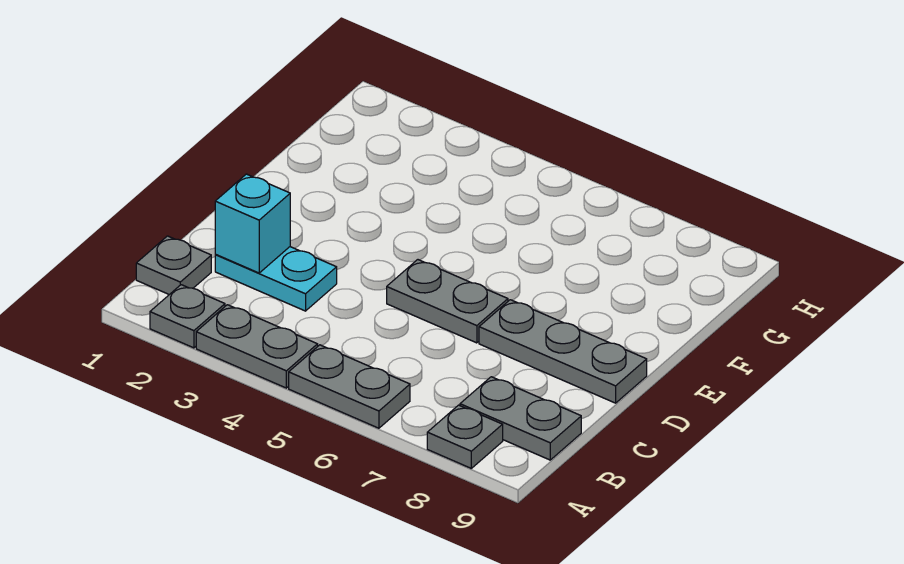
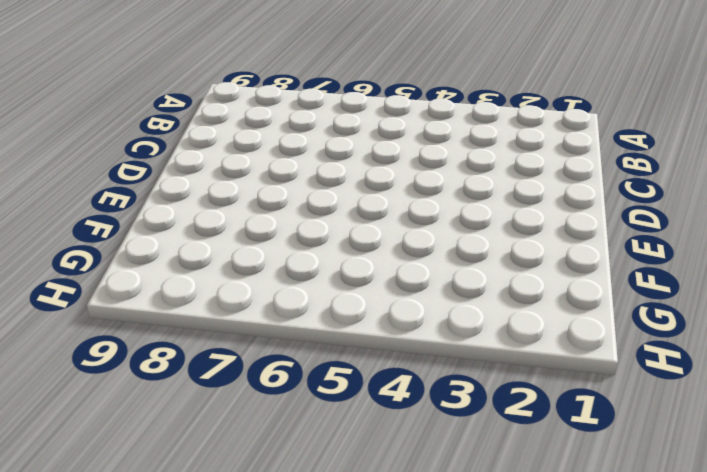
none -> grey 1x1 plate [150,285,225,348]
none -> grey 1x2 plate [196,305,318,388]

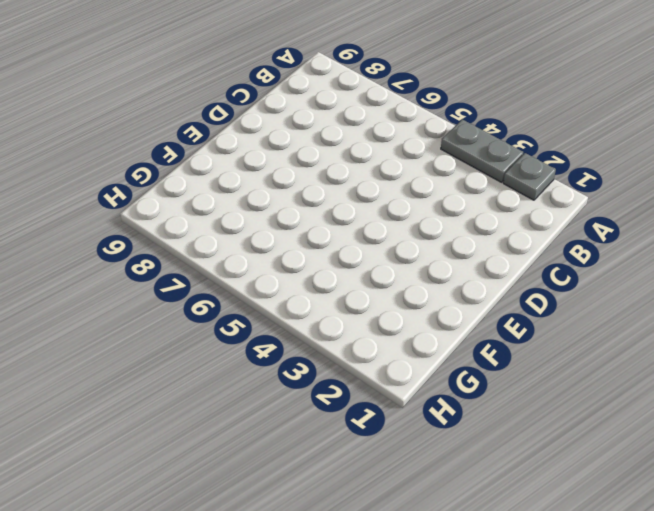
none -> grey 1x2 plate [289,345,410,428]
none -> grey 1x1 plate [427,405,503,468]

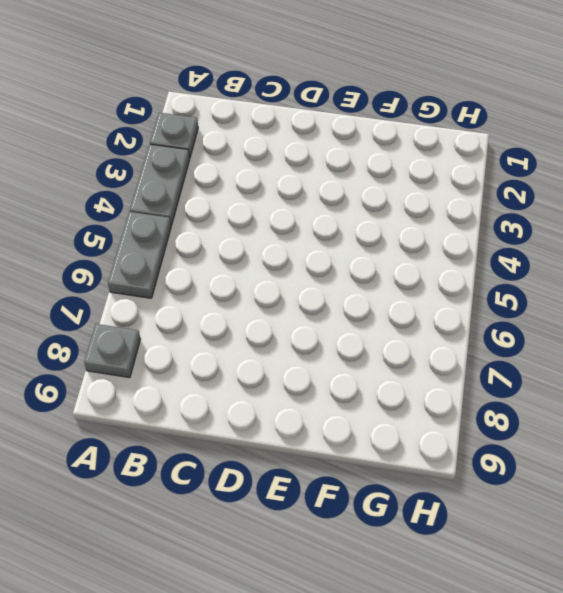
none -> grey 1x1 plate [136,236,211,295]
none -> grey 1x2 plate [460,377,581,460]

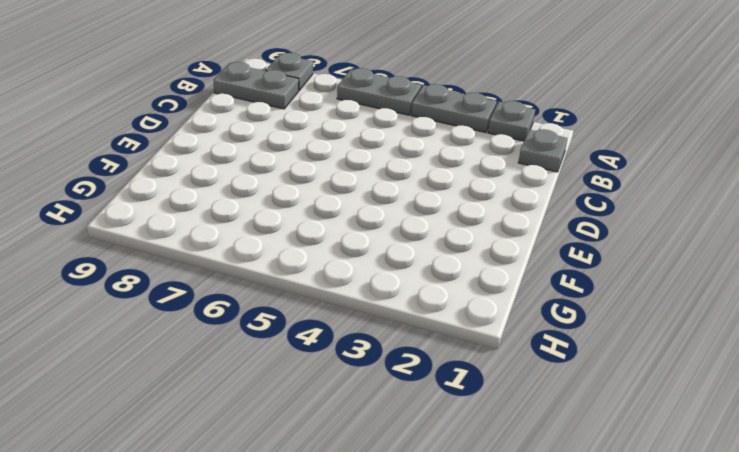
none -> cyan 1x2 plate [215,247,337,311]
none -> grey 1x2 plate [387,260,508,343]

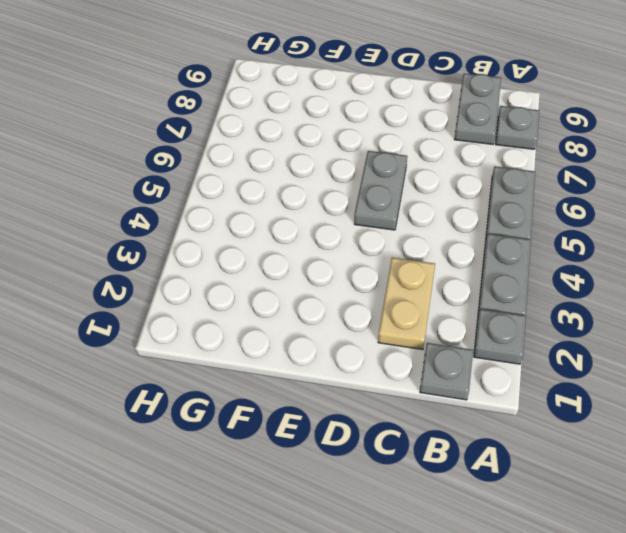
tan 1x2 plate [378,258,435,350] -> cyan 1x2 plate [215,247,337,311]
none -> grey 1x3 plate [479,300,647,403]
none -> cyan 1x1 brick [215,174,290,273]

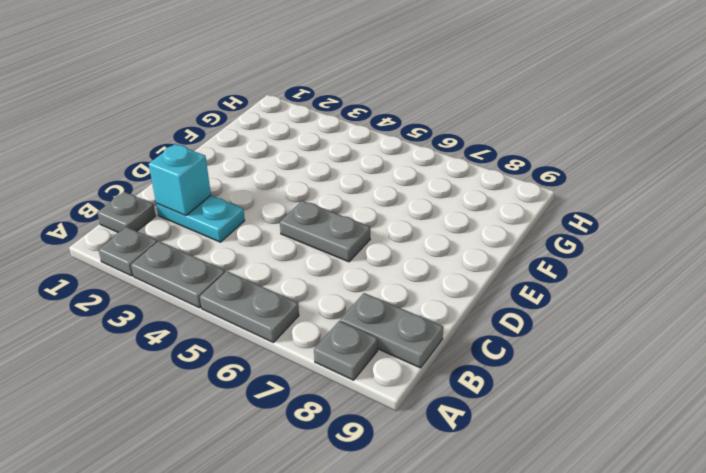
none -> grey 1x3 plate [479,300,647,403]

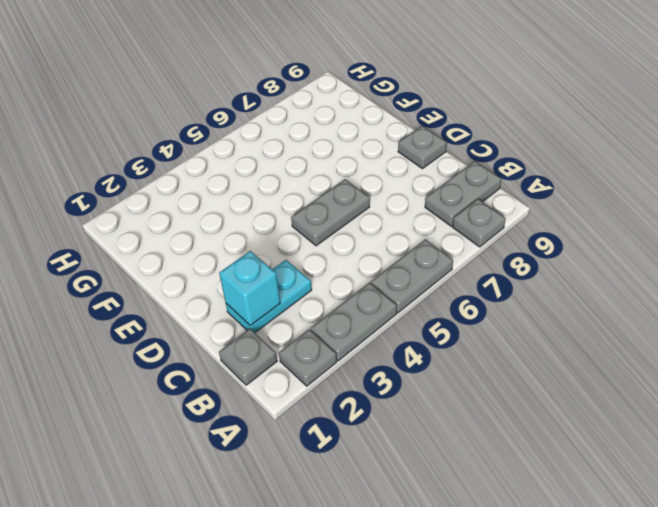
grey 1x1 plate [398,126,447,169] -> grey 1x3 plate [479,300,647,403]

